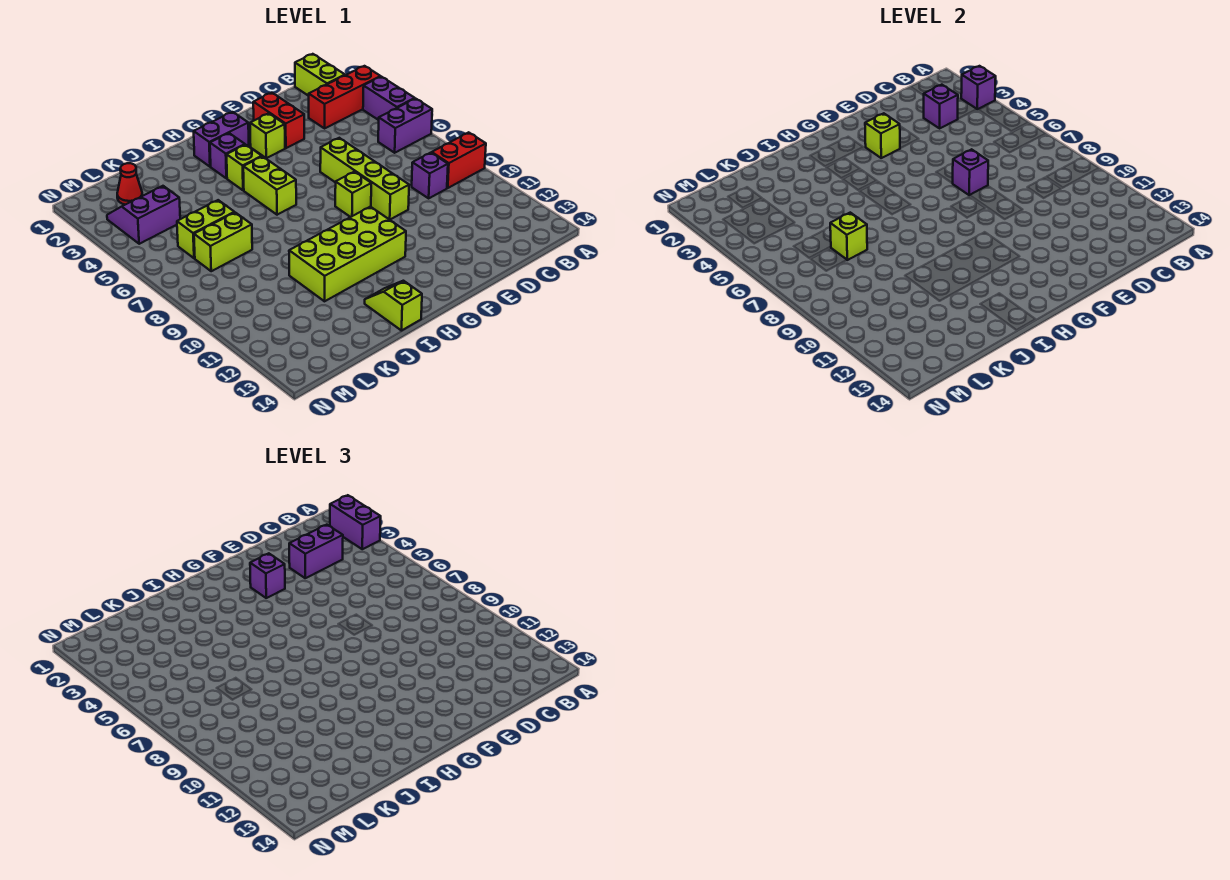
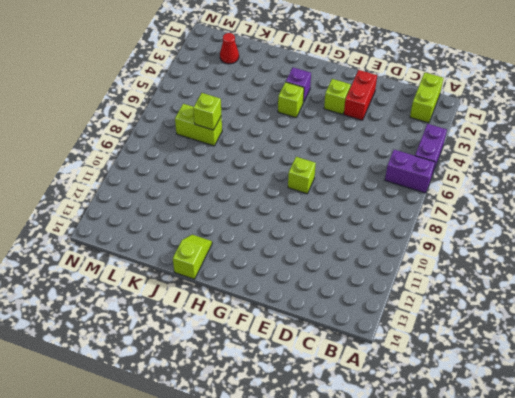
none -> red 1x3 brick [309,66,381,128]
none -> red 1x2 brick [432,132,486,188]
none -> purple 1x1 brick [412,153,448,198]

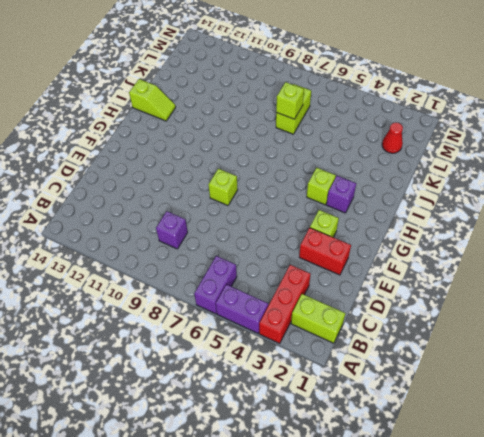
none -> red 1x2 brick [432,132,486,188]
none -> lime 1x4 brick [320,138,409,220]
none -> purple 1x2 brick [193,112,249,167]

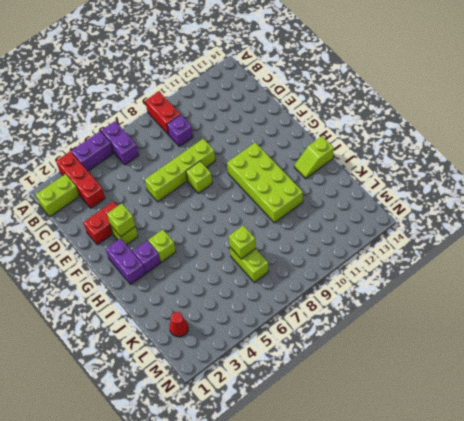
none -> lime 1x2 brick [243,156,296,215]
none -> lime 1x2 brick [177,200,234,258]
none -> purple 2x2 slope [107,186,180,244]

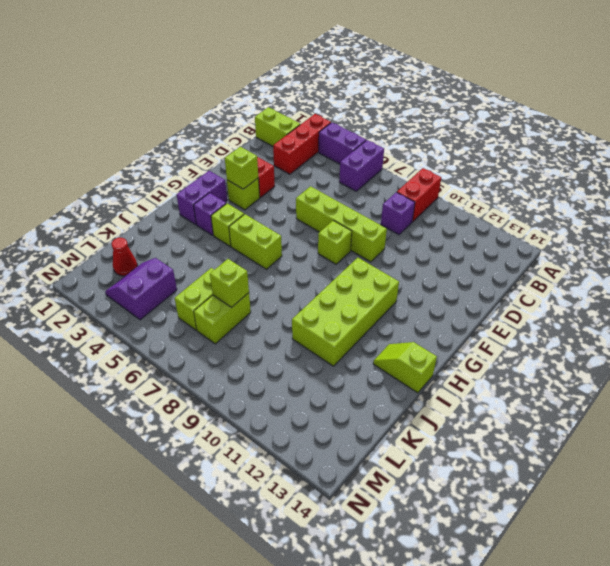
none -> purple 1x1 brick [961,66,996,109]
none -> purple 1x1 brick [924,85,958,128]
none -> purple 1x1 brick [952,149,988,195]

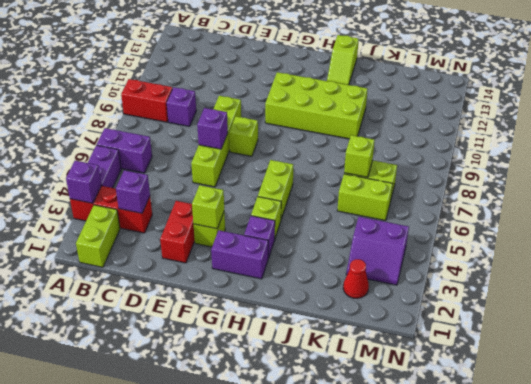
none -> purple 1x2 brick [330,495,381,549]
none -> purple 1x2 brick [289,525,343,578]
none -> purple 1x1 brick [250,553,285,598]

